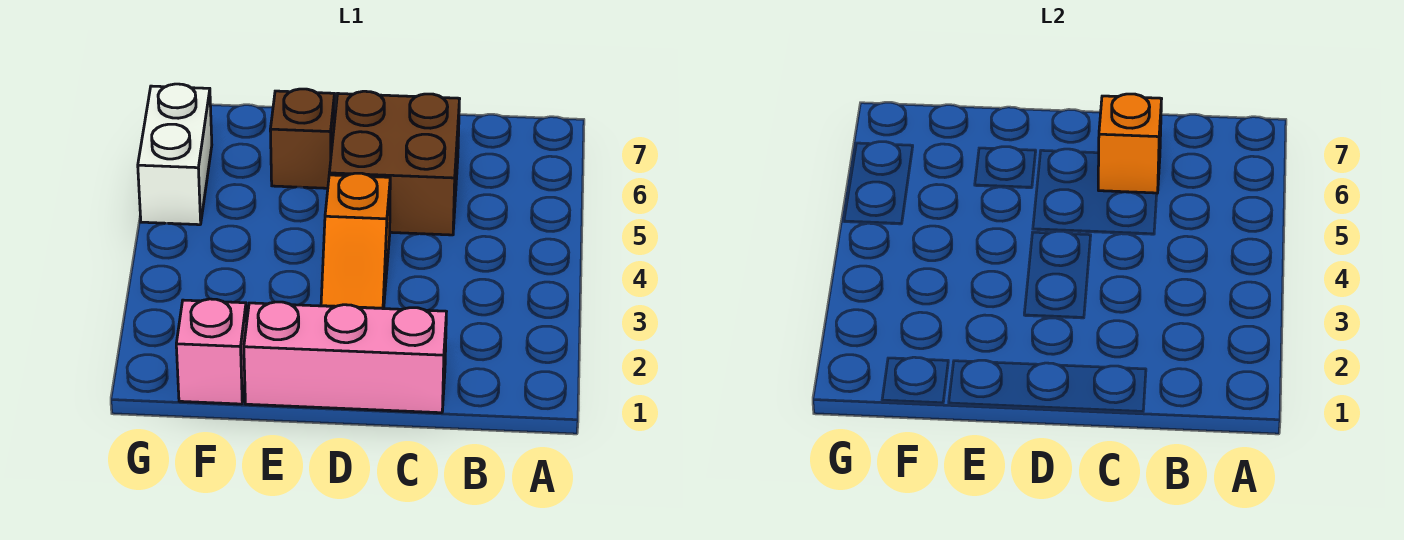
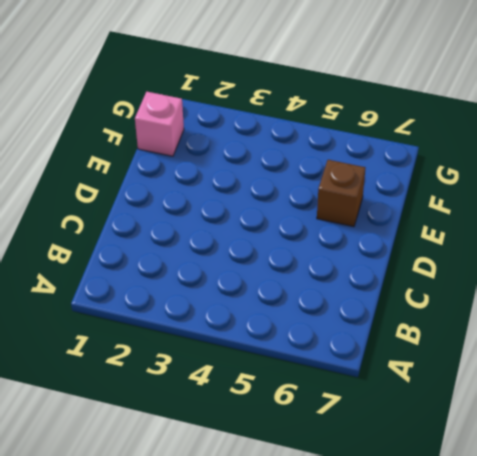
none -> pink 1x3 brick [244,302,446,413]
none -> brown 2x2 brick [329,91,459,235]

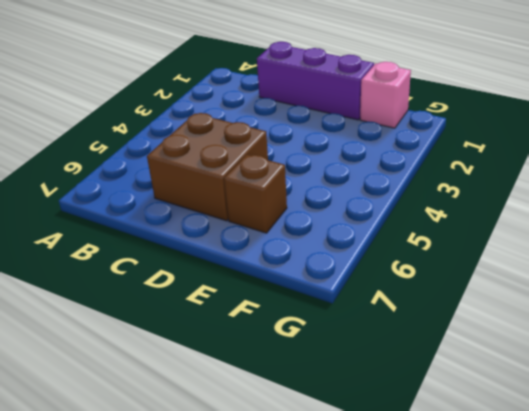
purple 1x3 brick [257,42,374,120] -> pink 1x3 brick [244,302,446,413]
none -> orange 1x2 slope [321,173,390,309]
none -> white 1x2 brick [138,84,212,225]

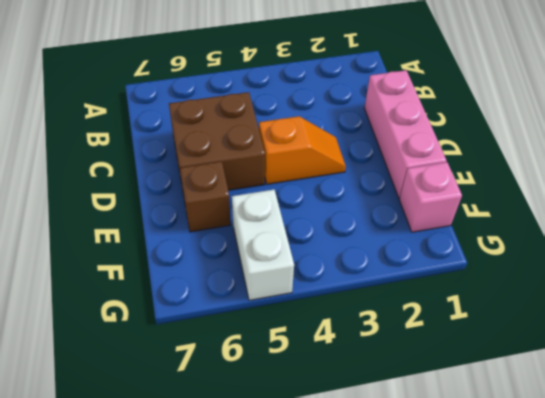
white 1x2 brick [232,190,294,300] -> white 1x2 brick turned to [138,84,212,225]
none -> orange 1x1 brick [1098,94,1161,193]

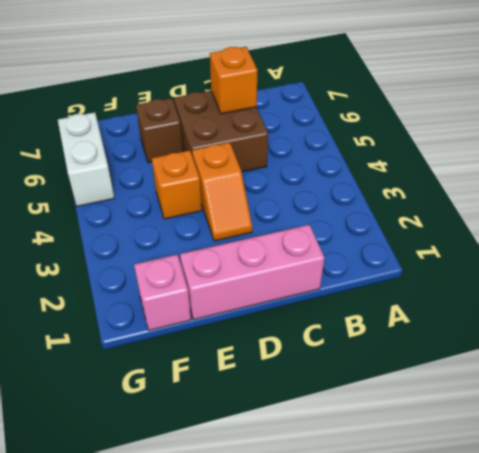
orange 1x1 brick [152,151,202,219] -> none

